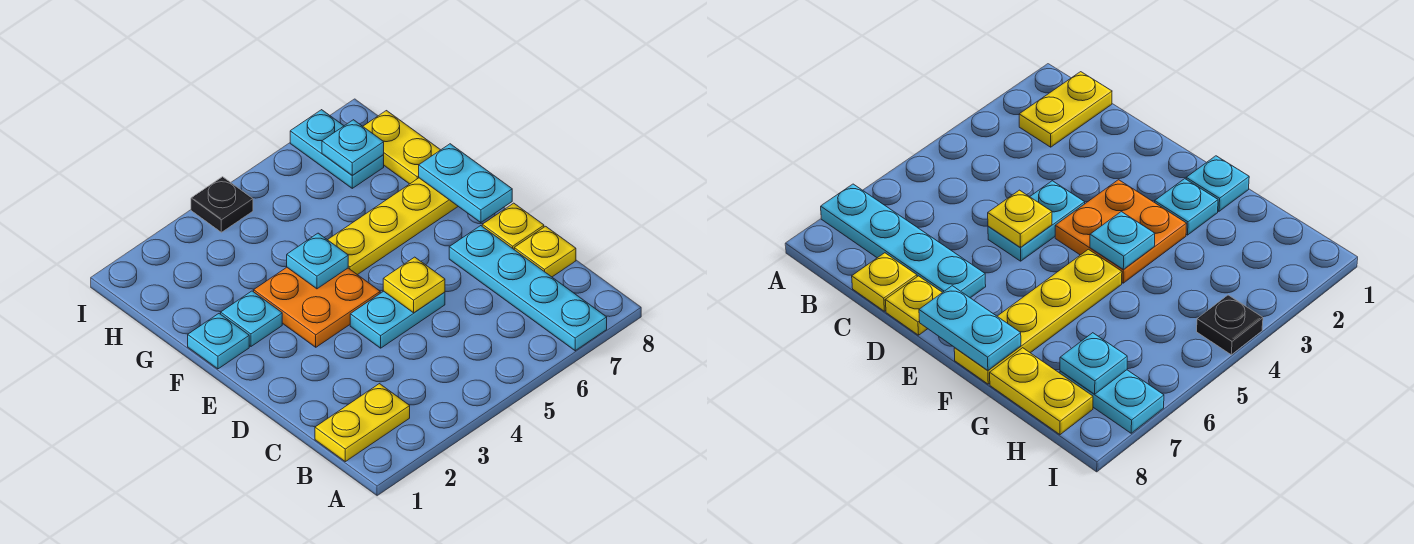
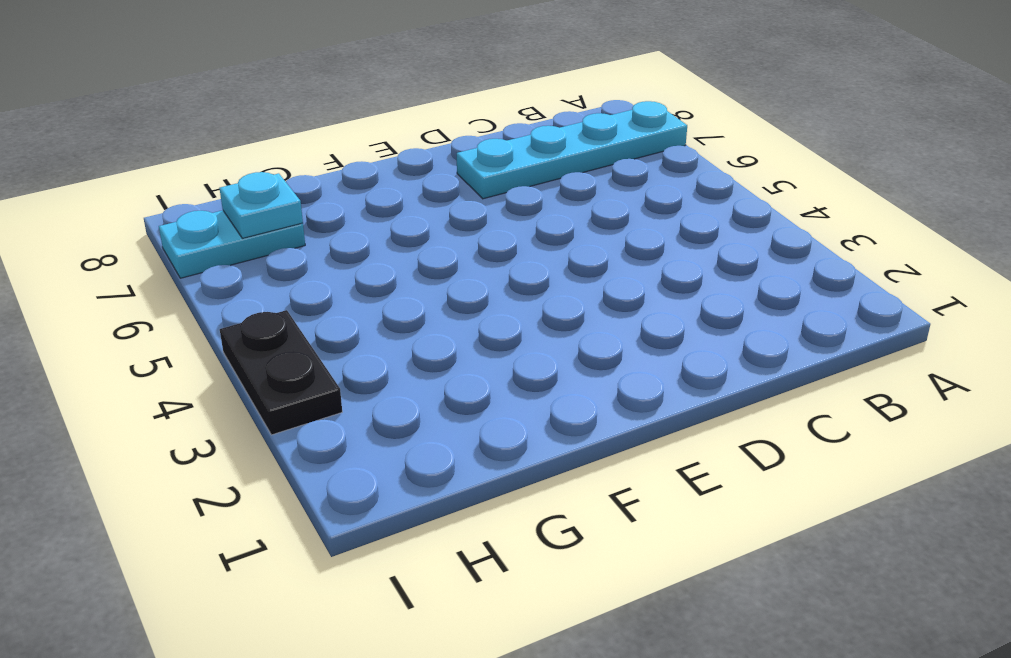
black 1x2 plate [220,310,342,435] -> black 1x1 plate [191,177,253,232]
none -> yellow 1x2 plate [315,384,410,462]
none -> yellow 1x1 plate [514,226,576,277]
none -> cyan 1x2 plate [350,291,445,348]

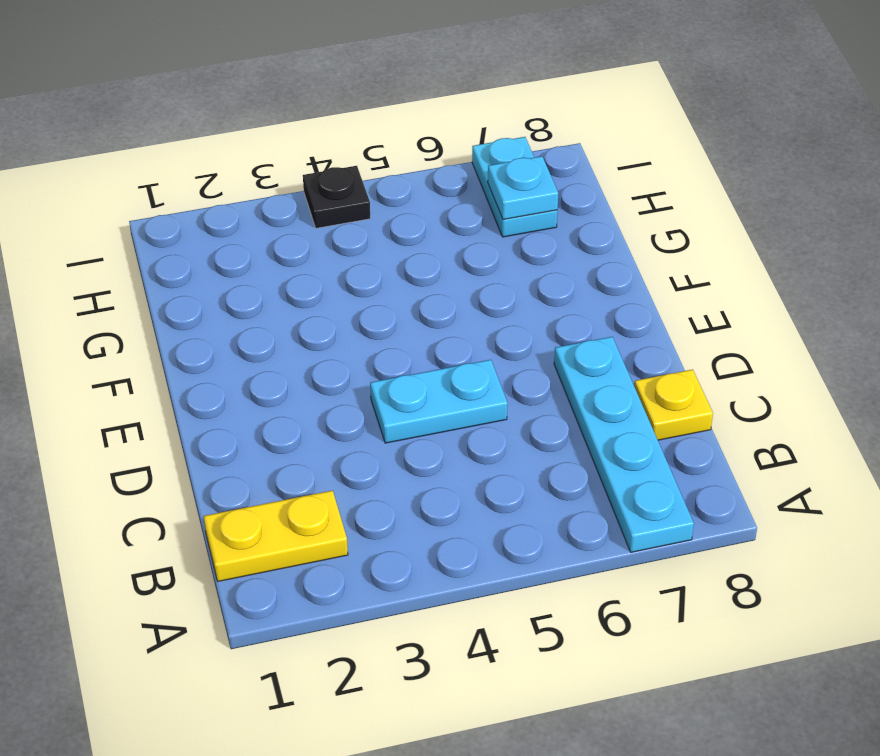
none -> yellow 1x1 plate [482,203,544,249]
none -> orange 2x2 plate [254,268,380,347]
none -> cyan 1x1 plate [188,313,249,369]

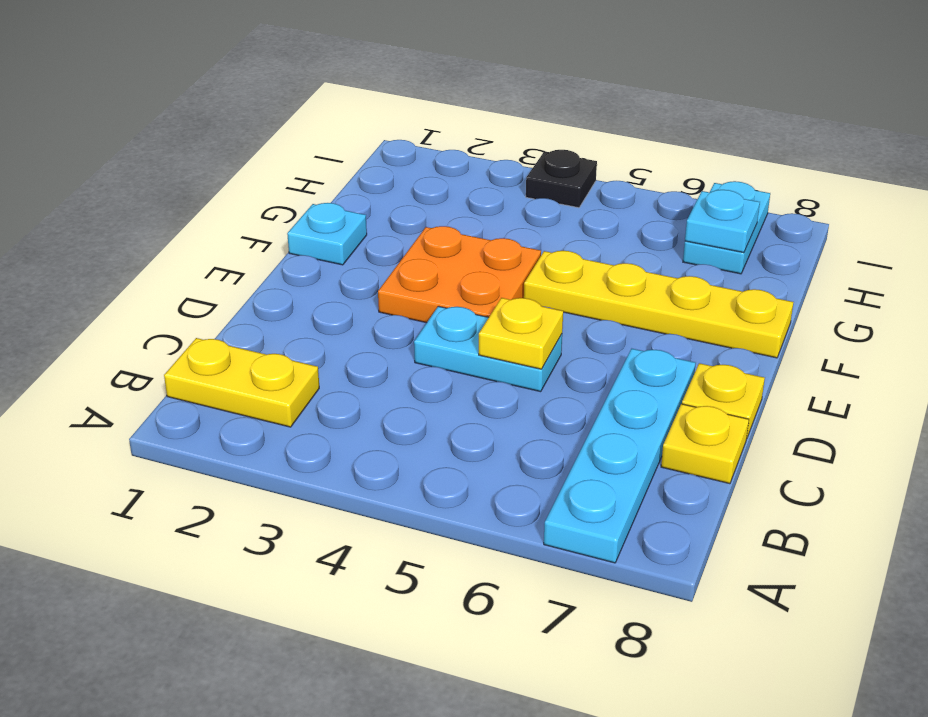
none -> cyan 1x1 plate [221,291,282,346]
none -> yellow 1x2 plate [363,111,440,184]
none -> cyan 1x2 plate [419,144,512,223]

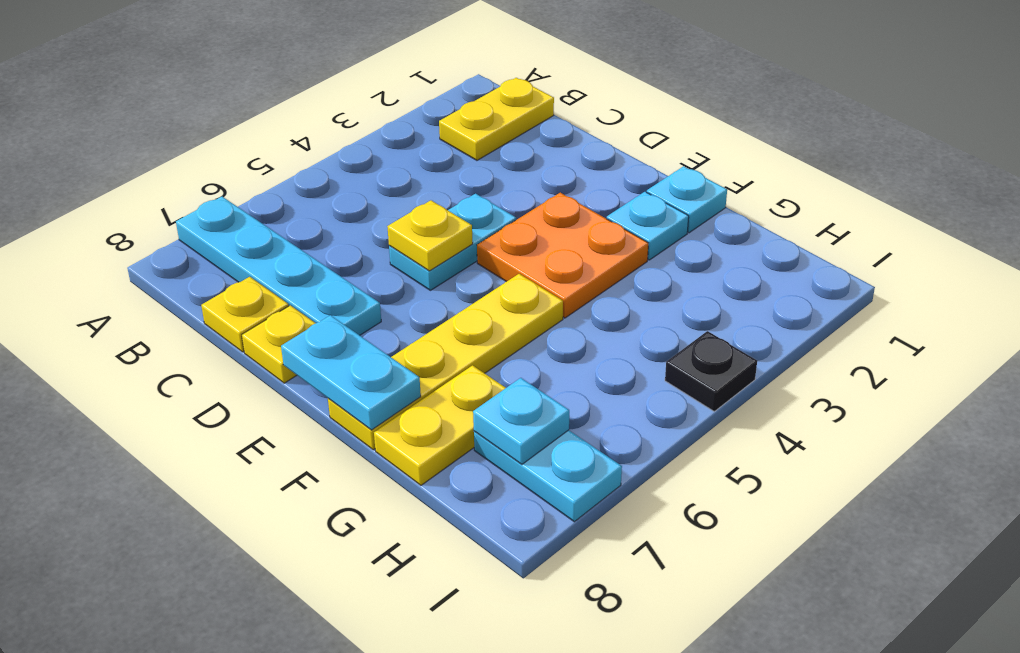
yellow 1x2 plate [374,365,506,485] -> yellow 1x2 plate turned to [363,111,440,184]
none -> cyan 1x1 plate [287,233,348,289]

